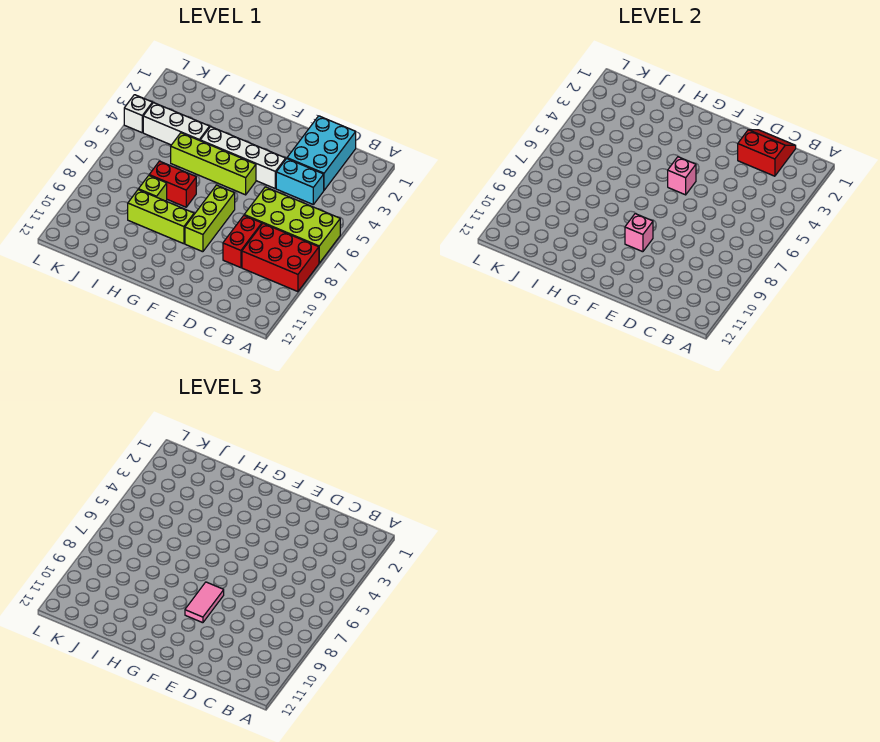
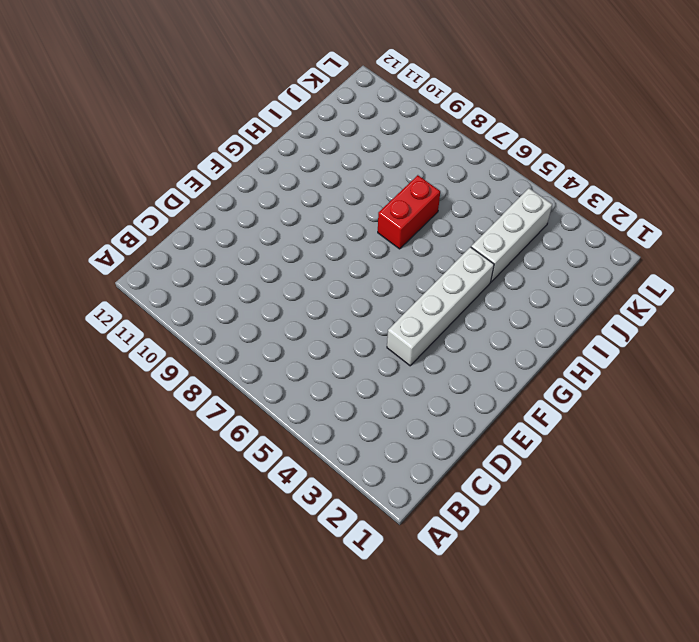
none -> lime 2x4 brick [244,187,340,263]
none -> red 2x3 brick [242,224,319,292]
none -> cyan 2x3 brick [287,116,356,190]

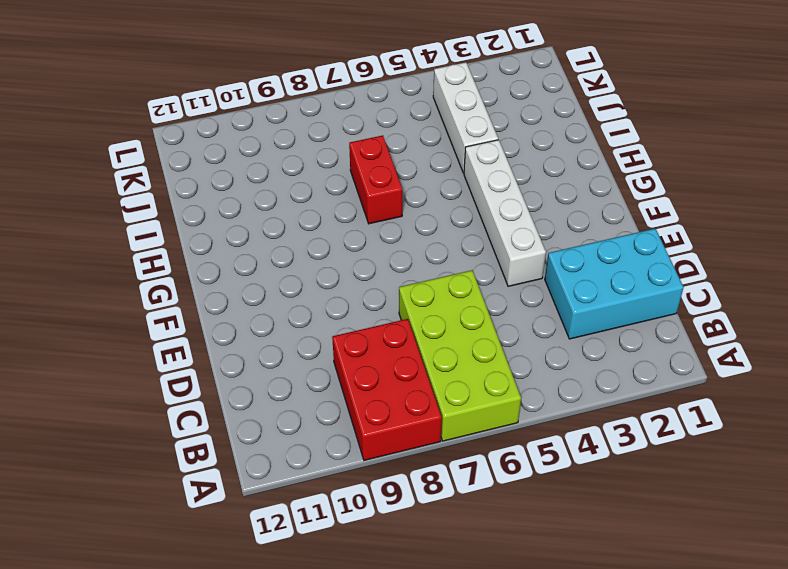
none -> cyan 1x2 brick [276,159,324,204]
none -> red 1x2 brick [223,216,262,268]
none -> lime 1x4 brick [171,133,256,195]

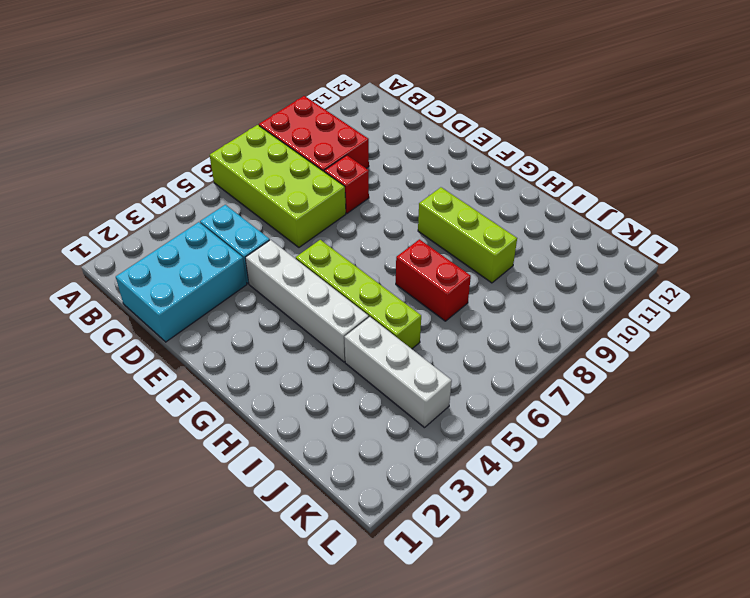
red 1x1 brick [324,155,369,213] -> red 1x2 brick [223,216,262,268]
none -> lime 1x3 brick [185,185,235,252]
none -> lime 1x1 brick [138,176,167,201]
none -> white 1x1 brick [124,95,153,133]

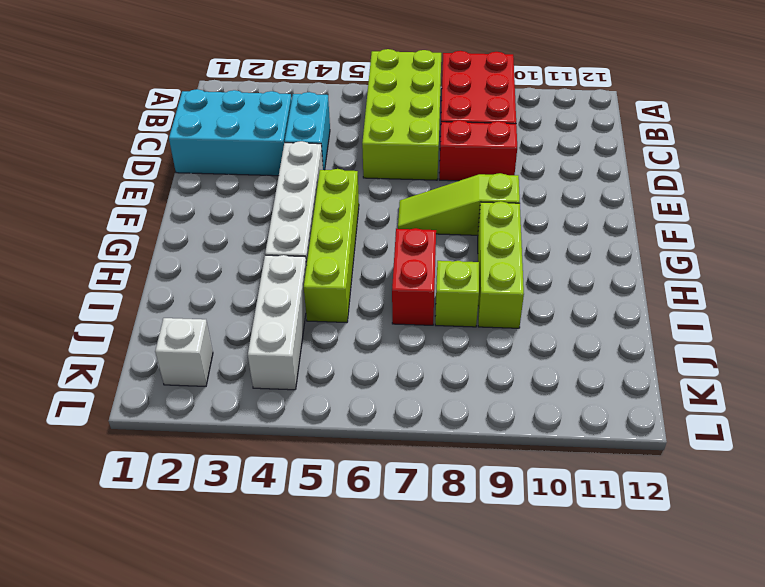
lime 1x3 slope [398,173,520,235] -> lime 1x3 brick [185,185,235,252]
white 1x1 brick [155,318,213,386] -> white 1x1 brick moved to [124,95,153,133]
none -> red 2x2 slope [738,130,796,176]
none -> pink 1x1 brick [668,157,696,195]
none -> pink 1x1 brick [625,214,653,252]

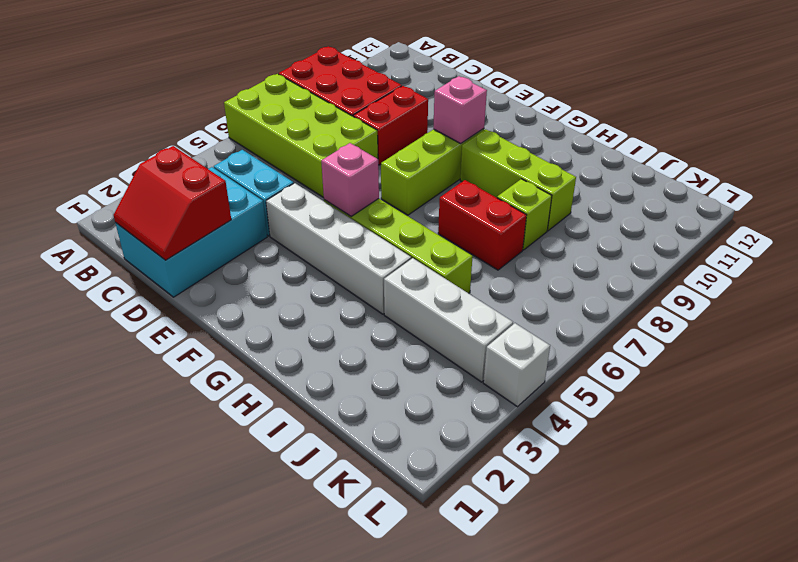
none -> pink 1x2 tile [185,582,224,623]

